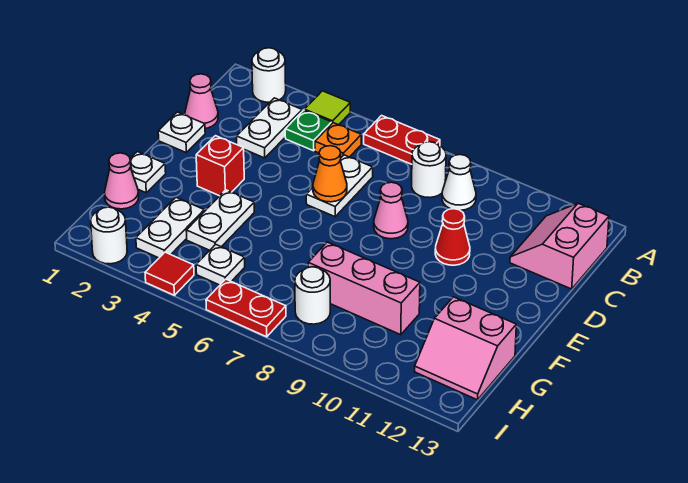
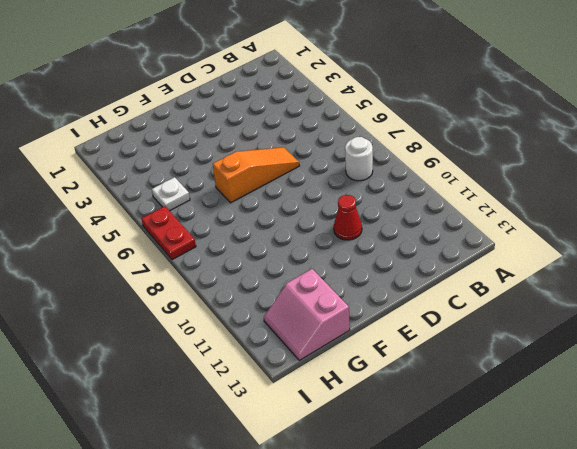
orange 1x3 slope [213,147,299,203] -> white 1x2 plate [306,155,373,217]
none -> white 1x1 round brick [252,48,286,102]
none -> lime 1x1 tile [304,91,350,125]
none -> red 1x2 plate [364,116,440,164]

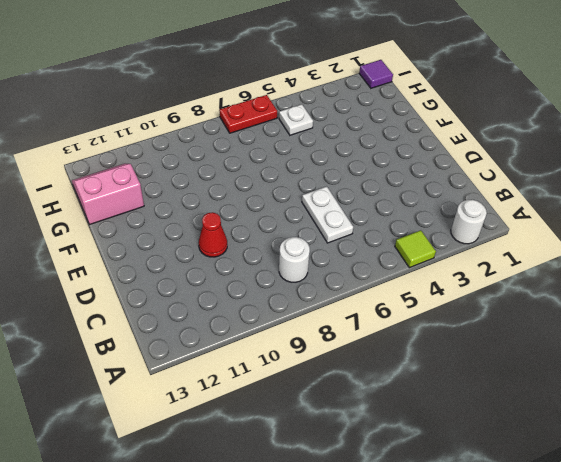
purple 1x1 tile [359,60,393,88] -> none
none -> red 1x2 plate [364,116,440,164]
none -> white 1x2 plate [237,98,302,158]
none -> green 1x1 plate [285,110,332,151]

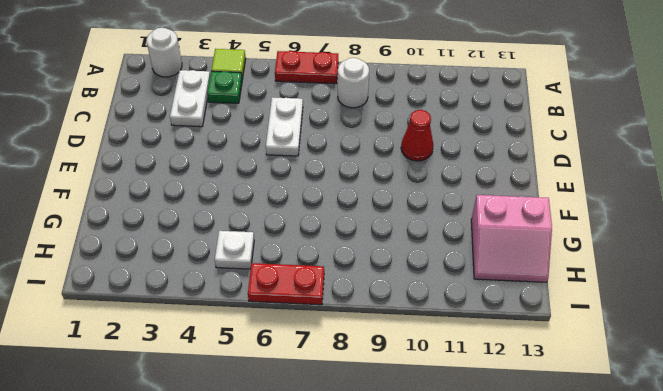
none -> orange 1x1 plate [315,123,361,157]
none -> white 1x1 cone [442,155,476,210]
none -> pink 2x2 slope [510,203,609,289]

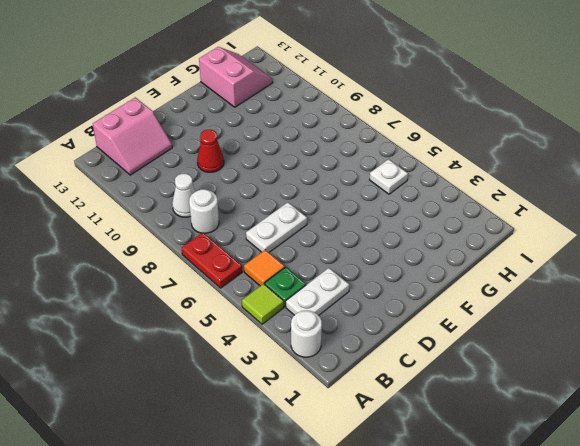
orange 1x1 tile [244,250,285,286] -> orange 1x1 plate [315,123,361,157]
none -> pink 1x1 cone [185,74,218,128]
none -> white 1x1 plate [158,112,205,153]
none -> pink 1x1 cone [374,182,408,239]

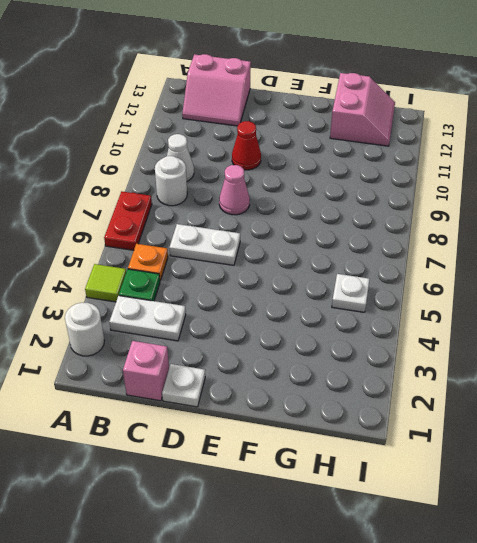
pink 1x1 brick [123,341,169,401] -> pink 1x1 cone [185,74,218,128]
none -> red 1x1 brick [196,136,244,196]
none -> white 1x1 plate [130,152,166,193]
none -> white 1x2 plate [186,190,254,250]

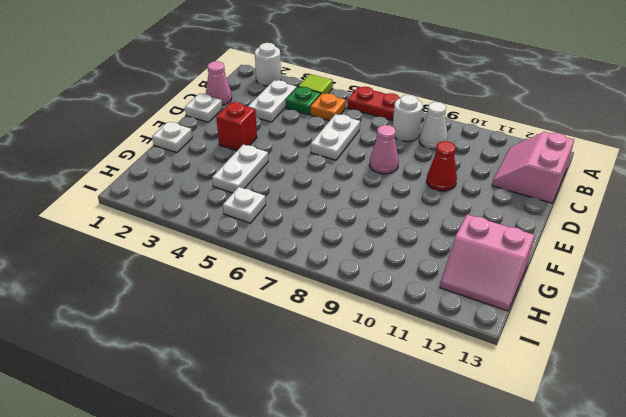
none -> pink 1x1 cone [104,153,139,209]
none -> white 1x2 plate [136,198,204,258]
none -> pink 1x3 brick [308,242,420,335]

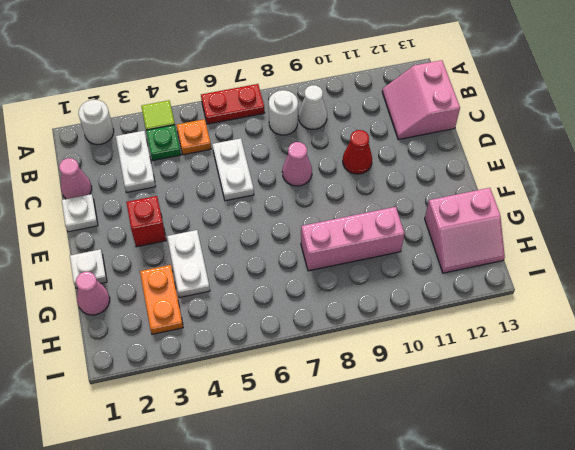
orange 1x2 plate [140,265,183,334] -> white 1x2 plate [136,198,204,258]
none -> white 1x1 plate [196,244,245,285]
none -> white 1x1 round brick [295,267,330,324]
none -> white 1x1 round brick [91,207,127,264]

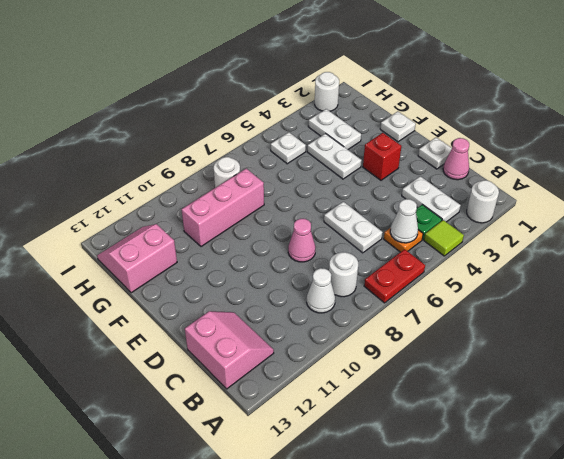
white 1x1 cone [390,199,418,243] -> none
none -> red 1x1 cone [435,209,470,265]
none -> pink 1x1 cone [104,153,139,209]
none -> red 1x1 tile [145,252,194,295]

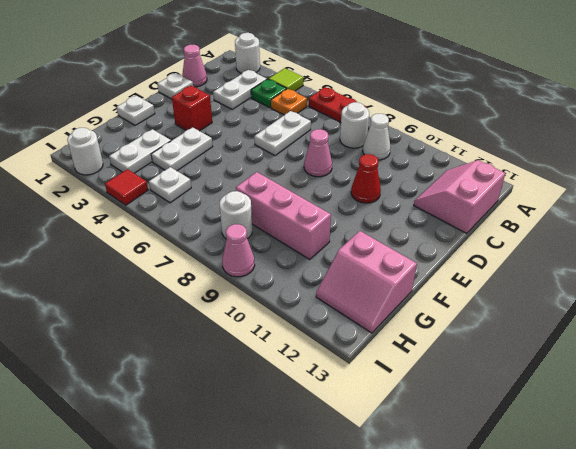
pink 1x1 cone [222,224,255,277] -> pink 1x1 cone moved to [104,153,139,209]
none -> red 1x2 plate [206,279,286,337]
none -> orange 1x1 cone [313,146,347,202]

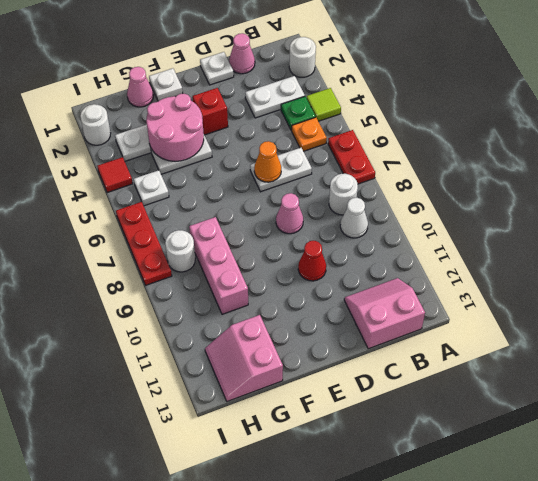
pink 2x2 round brick [146,94,204,161] -> none
red 1x3 plate [116,202,172,285] -> red 1x2 plate [206,279,286,337]

